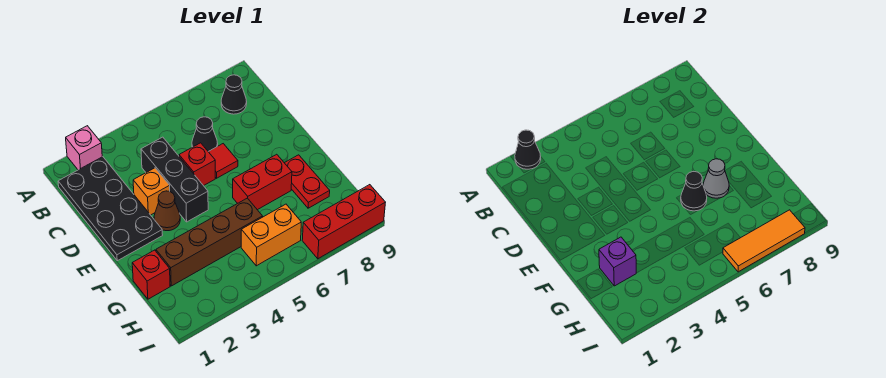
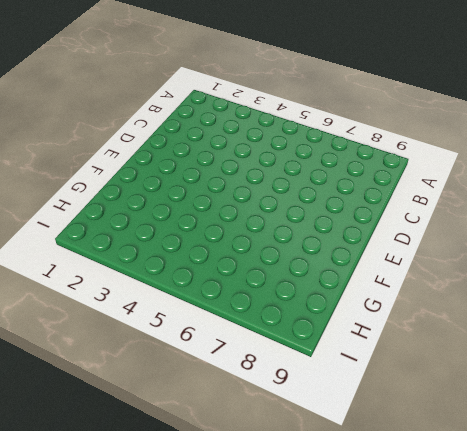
none -> pink 1x1 brick [66,126,102,170]
none -> black 2x4 plate [58,157,163,261]
none -> black 1x1 cone [221,75,247,114]

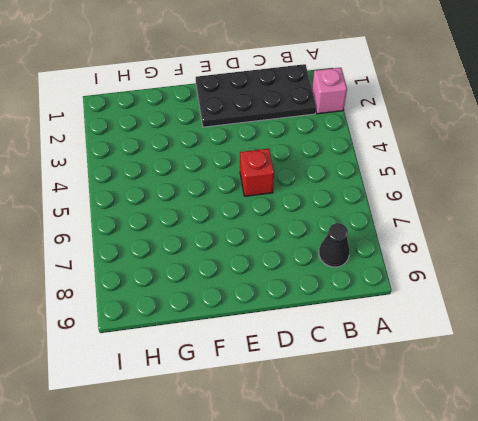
none -> black 1x3 brick [141,137,208,222]
none -> black 1x1 cone [192,117,218,151]
none -> orange 1x1 brick [133,168,170,215]

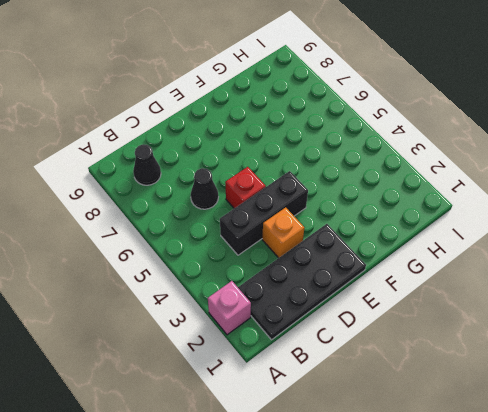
none -> red 1x1 tile [208,144,238,178]
none -> brown 1x1 cone [154,191,180,231]
none -> red 1x2 brick [233,154,292,210]

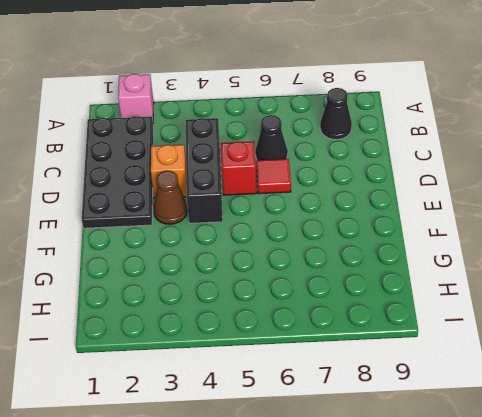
none -> red 1x2 brick [233,154,292,210]
none -> red 1x2 plate [285,155,330,208]
none -> red 1x1 brick [132,250,170,299]

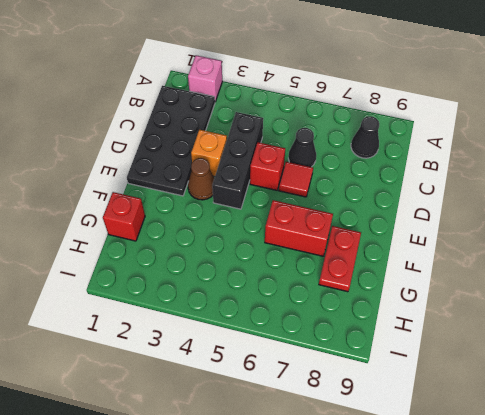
none -> brown 1x4 brick [156,198,263,286]
none -> orange 1x2 brick [241,204,301,266]
none -> red 1x3 brick [302,185,386,259]

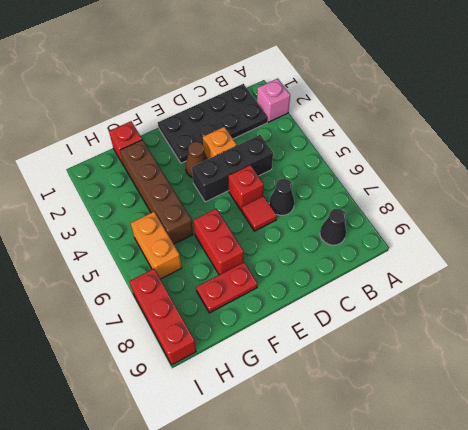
none -> black 1x1 cone [515,130,541,169]
none -> black 1x1 cone [681,172,707,211]
none -> grey 1x1 cone [703,159,729,198]

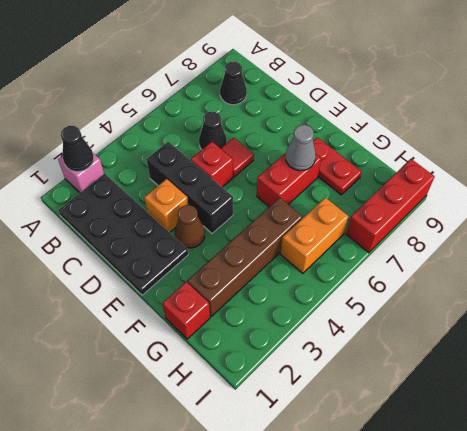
none -> black 1x1 cone [681,172,707,211]
none -> purple 1x1 brick [599,237,636,286]
none -> orange 1x3 tile [723,210,805,272]

